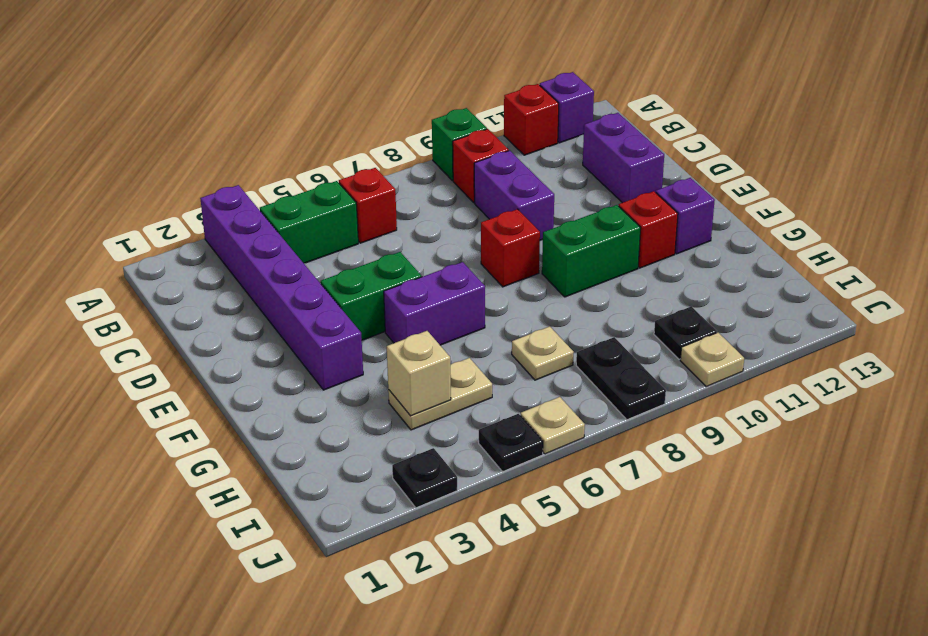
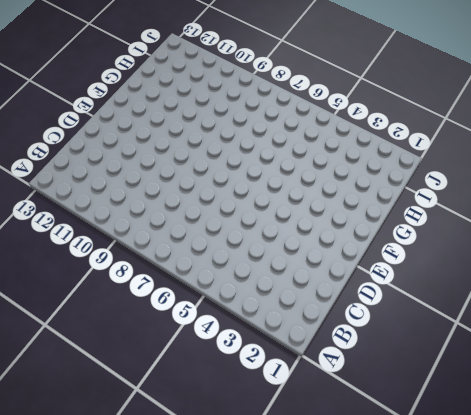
none -> purple 1x6 brick [200,185,363,390]
none -> green 1x1 brick [432,108,487,181]
none -> red 1x1 brick [504,84,559,155]

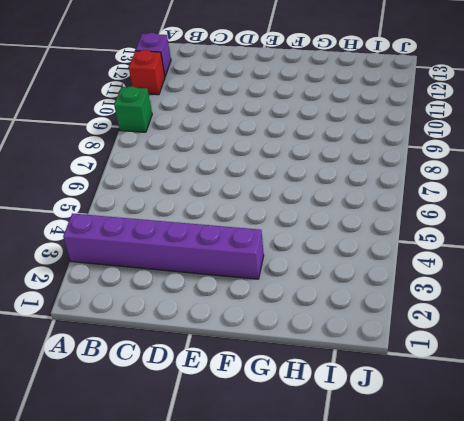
none -> green 1x2 brick [260,181,358,263]
none -> red 1x1 brick [339,168,397,243]
none -> red 1x1 brick [453,129,509,202]

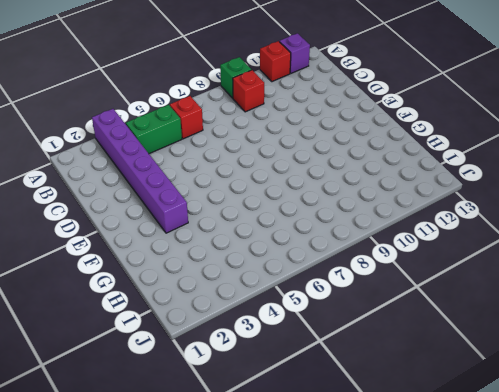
none -> purple 1x2 brick [474,151,554,240]
none -> purple 1x2 brick [583,113,664,203]
none -> green 1x2 brick [320,252,421,340]

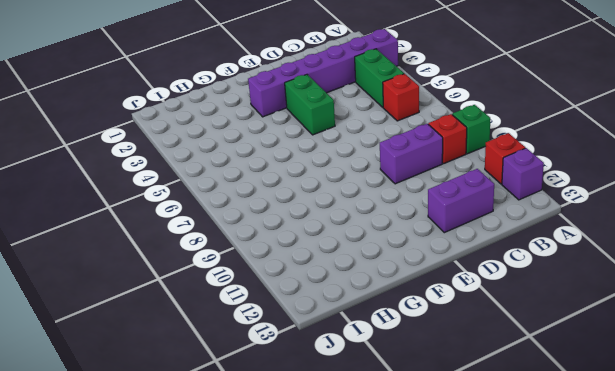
none -> red 1x1 brick [481,209,540,287]
none -> purple 1x2 brick [384,262,485,345]
none -> green 1x2 brick [542,205,641,297]

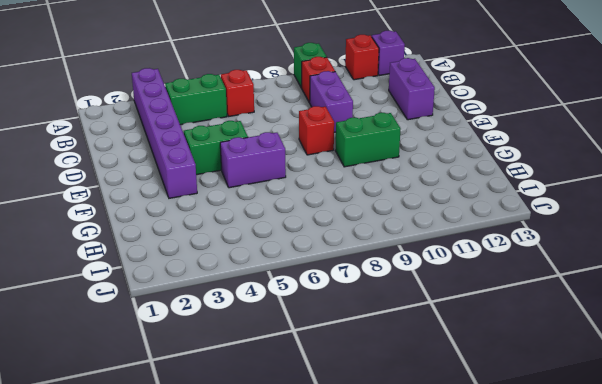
none -> red 1x1 brick [619,191,678,268]
none -> purple 1x1 brick [656,178,715,254]
none -> tan 1x2 plate [388,358,492,430]

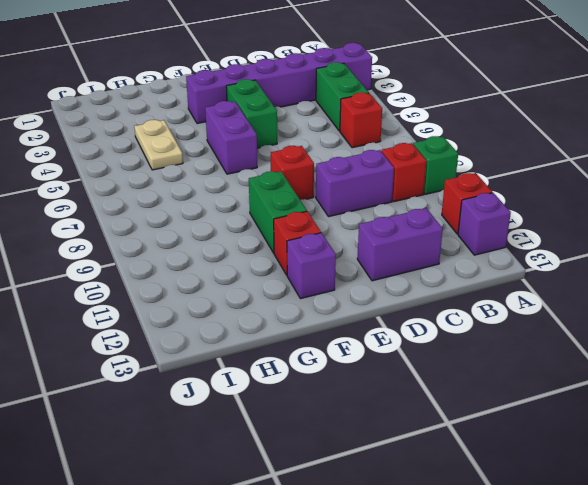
none -> tan 1x1 plate [512,326,574,380]
none -> black 1x2 plate [576,337,666,420]
none -> black 1x1 plate [654,306,717,359]

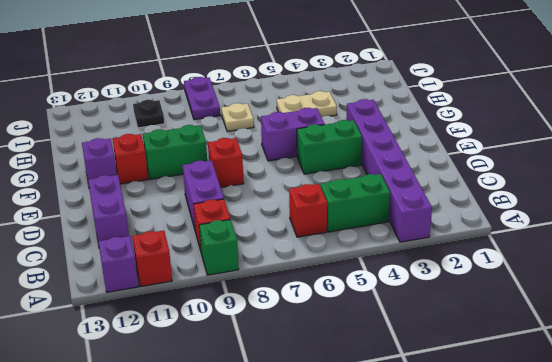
purple 1x2 plate [184,77,220,120] -> black 1x2 plate [576,337,666,420]
none -> black 1x1 plate [392,448,457,508]
none -> black 1x1 plate [479,414,543,472]
none -> tan 1x1 plate [521,397,585,454]

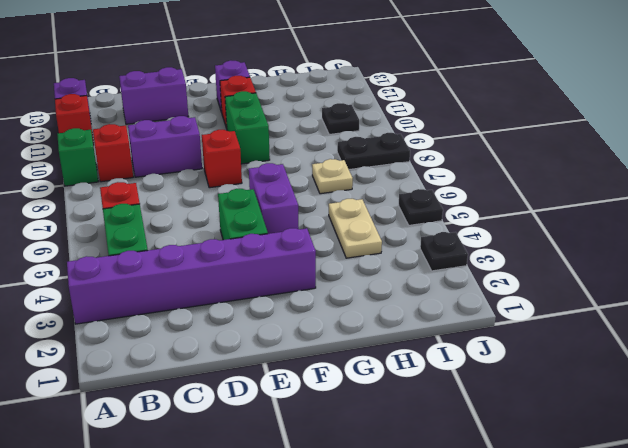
none -> tan 1x1 plate [521,397,585,454]
none -> tan 1x1 plate [680,332,744,387]
none -> tan 1x1 brick [387,331,451,416]

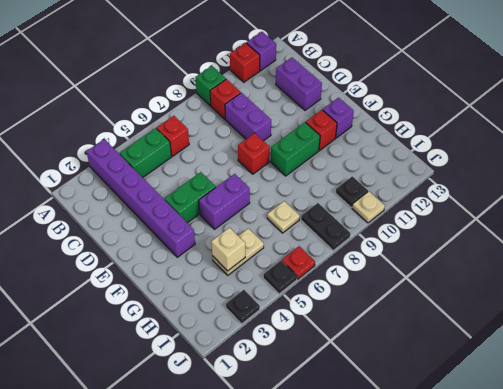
red 1x1 plate [282,246,315,279] -> tan 1x1 plate [521,397,585,454]

